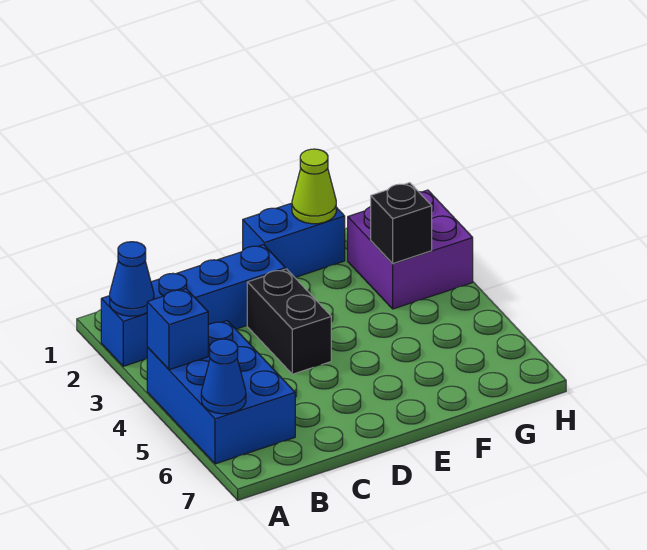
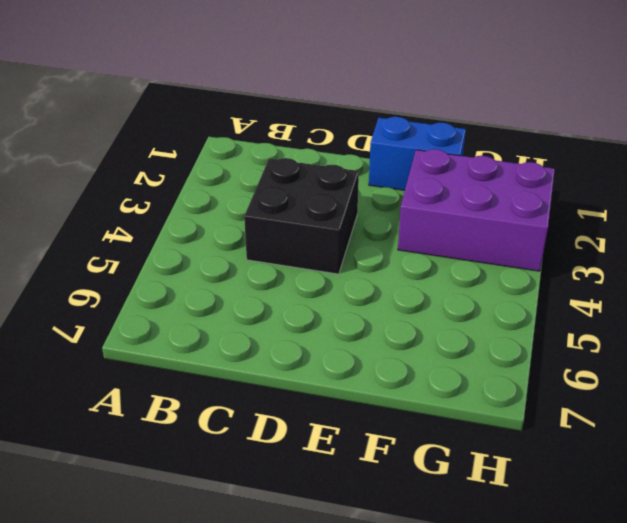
black 2x2 brick [244,158,359,274] -> black 1x2 brick [247,269,331,374]
purple 2x3 brick [398,149,555,271] -> purple 2x2 brick [348,190,473,309]
none -> blue 1x4 brick [101,245,285,366]
none -> blue 2x3 brick [147,321,295,464]

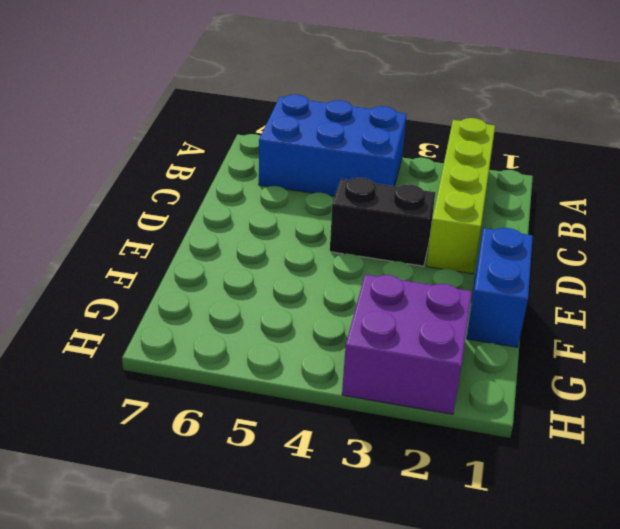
lime 1x4 brick [426,118,495,274] -> blue 1x4 brick [101,245,285,366]
none -> blue 1x1 cone [110,242,154,316]
none -> blue 1x1 brick [147,289,208,370]

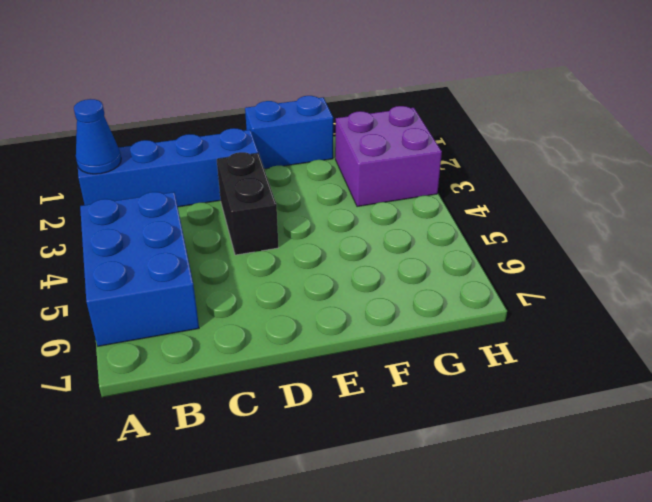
none -> blue 1x1 brick [147,289,208,370]
none -> blue 1x1 cone [201,339,246,414]

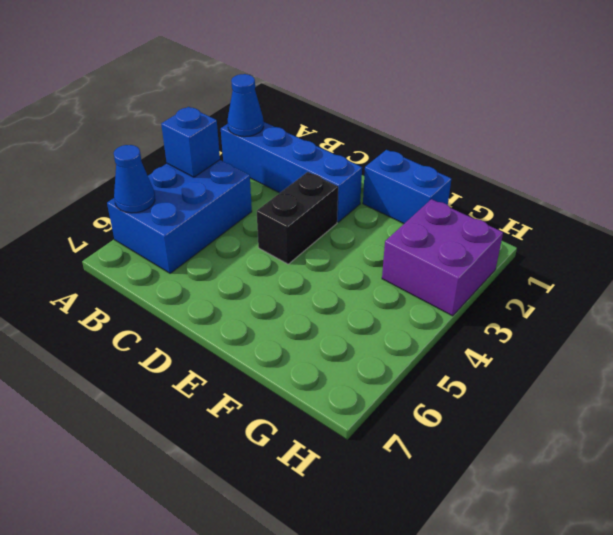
none -> lime 1x1 cone [292,149,336,224]
none -> black 1x1 brick [371,183,432,264]

